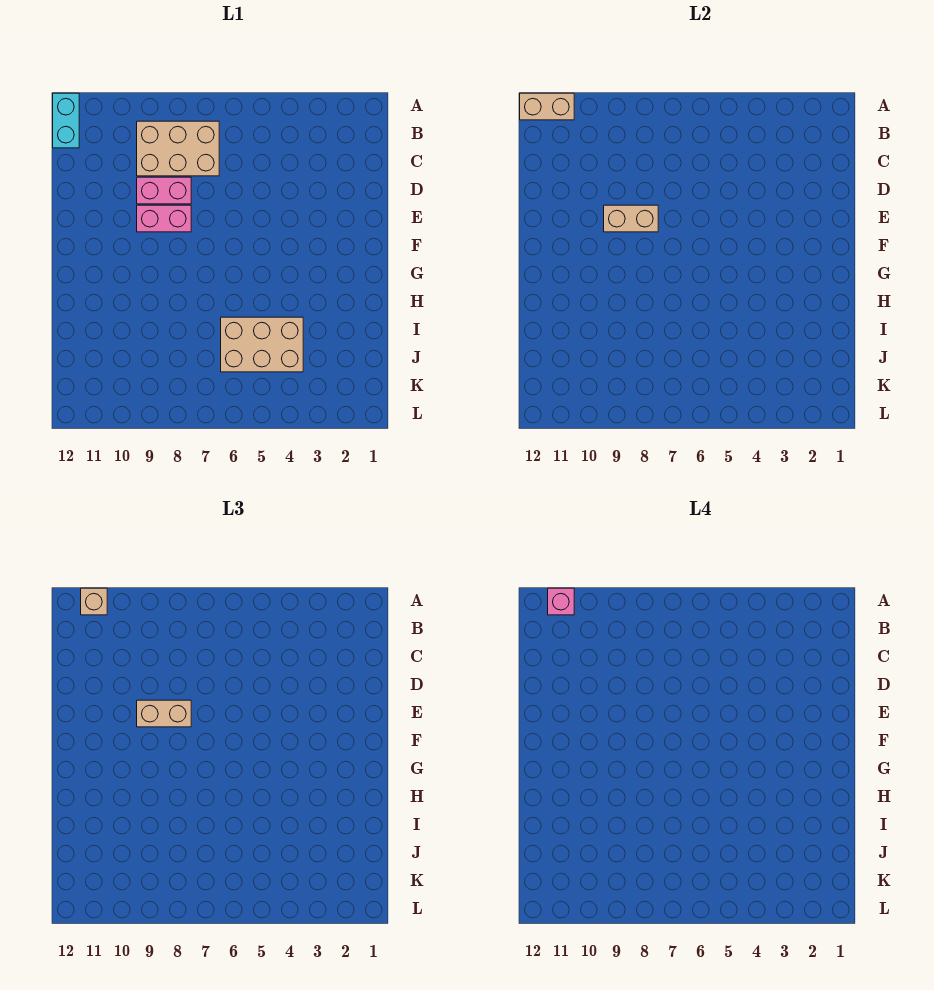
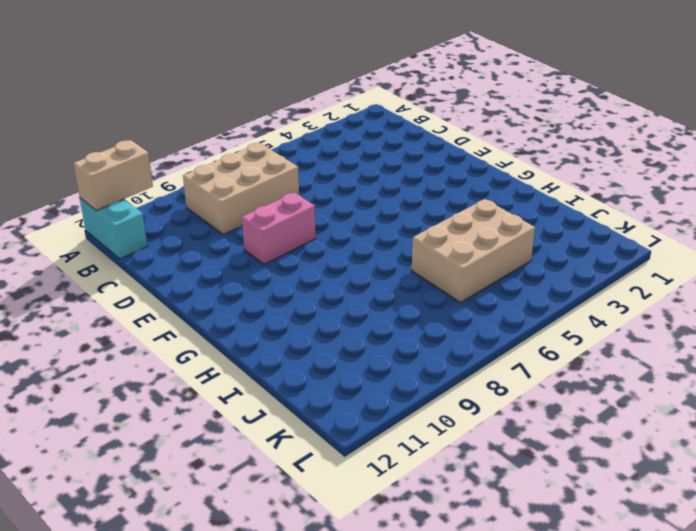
none -> pink 1x2 brick [137,177,191,204]
none -> tan 1x2 brick [604,205,658,232]

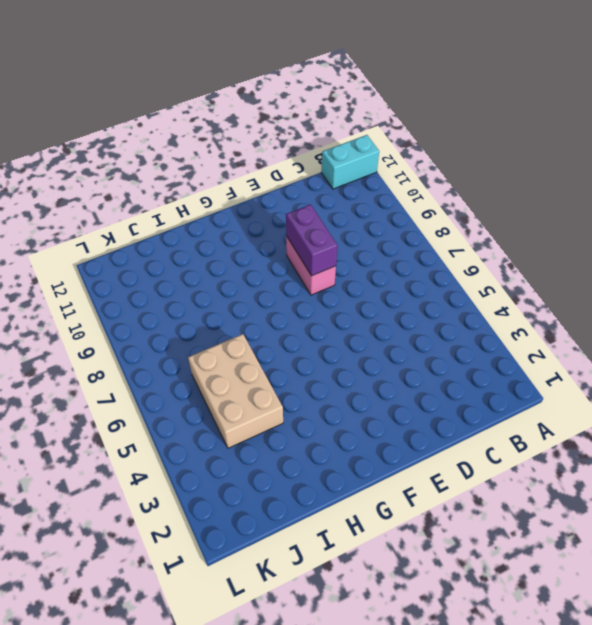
purple 1x2 brick [286,204,338,276] -> tan 1x2 brick [604,205,658,232]
none -> tan 2x3 brick [137,121,219,176]
none -> pink 1x2 brick [137,177,191,204]

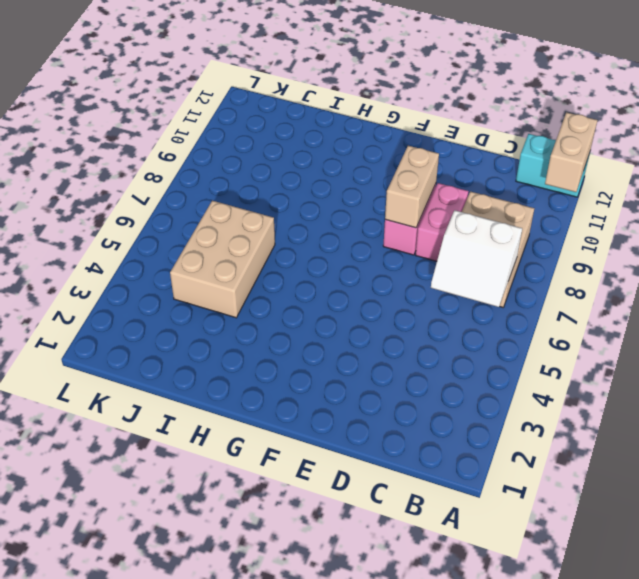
white 2x2 slope [431,210,522,307] -> none
none -> tan 1x1 brick [81,588,107,615]
none -> tan 1x2 brick [137,700,191,727]

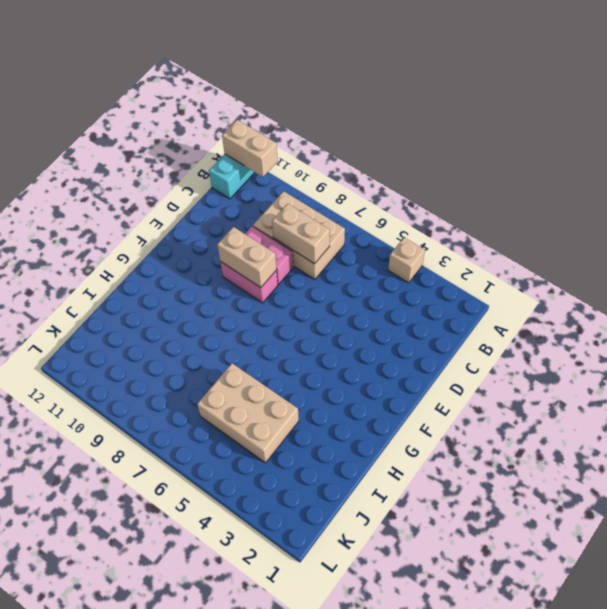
tan 1x1 brick [388,238,425,283] -> tan 1x1 brick moved to [81,588,107,615]
tan 1x2 brick [272,204,330,264] -> tan 1x2 brick moved to [137,700,191,727]
none -> pink 1x1 brick [548,588,574,615]

